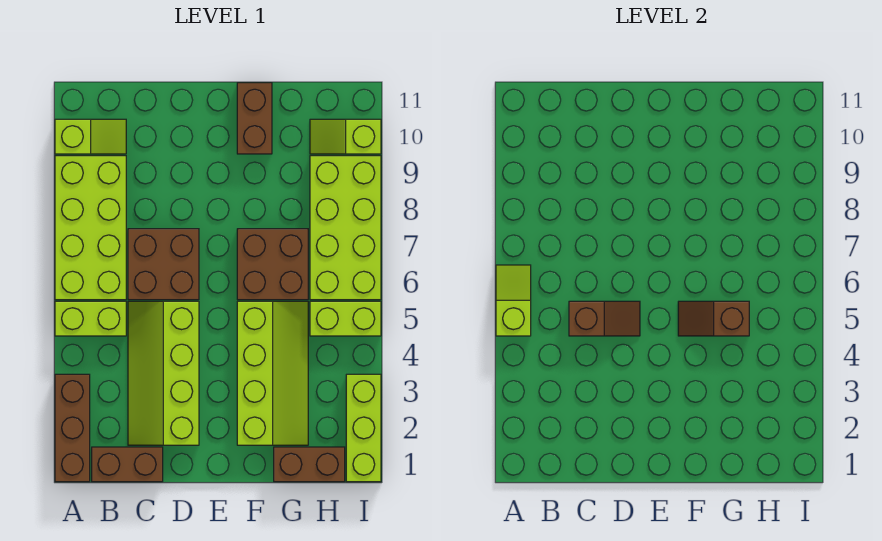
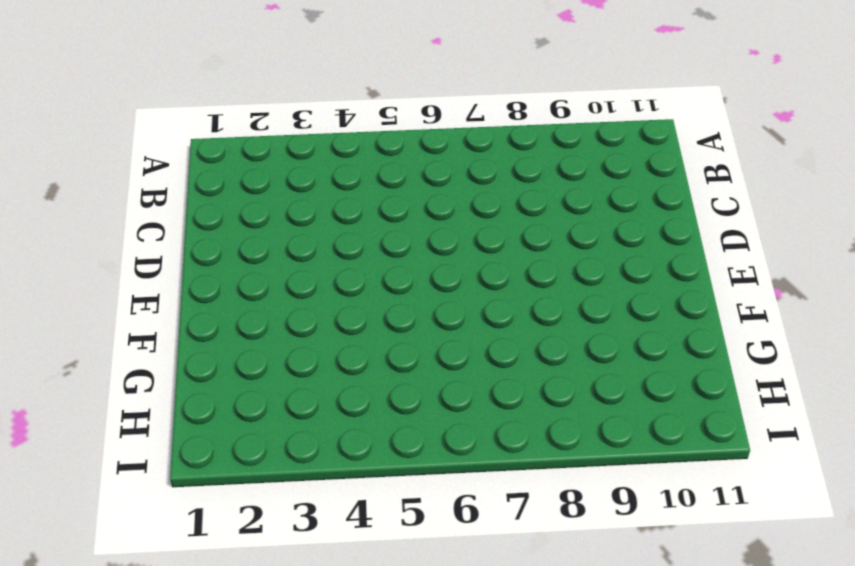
none -> brown 1x3 brick [55,374,90,482]
none -> lime 1x2 brick [55,301,126,336]
none -> lime 2x4 brick [55,156,126,300]

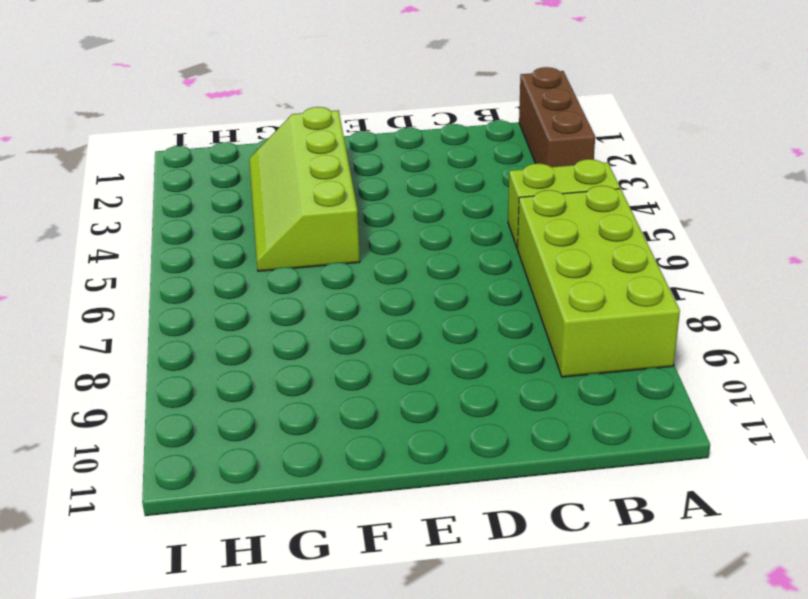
none -> lime 1x2 slope [55,119,126,154]
none -> brown 1x2 brick [92,447,163,482]
none -> lime 2x4 slope [128,301,199,445]

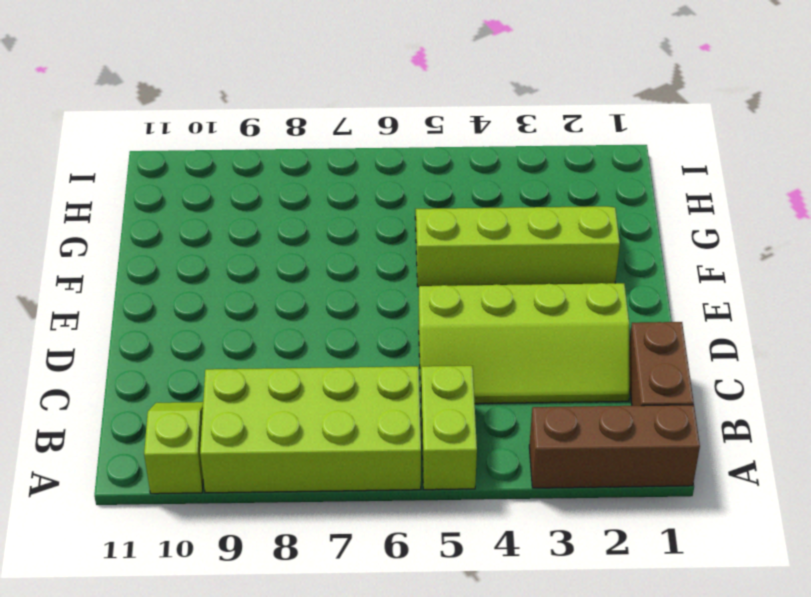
none -> brown 2x2 brick [128,229,199,300]
none -> brown 2x2 brick [237,229,308,300]
none -> brown 1x2 brick [237,83,272,154]

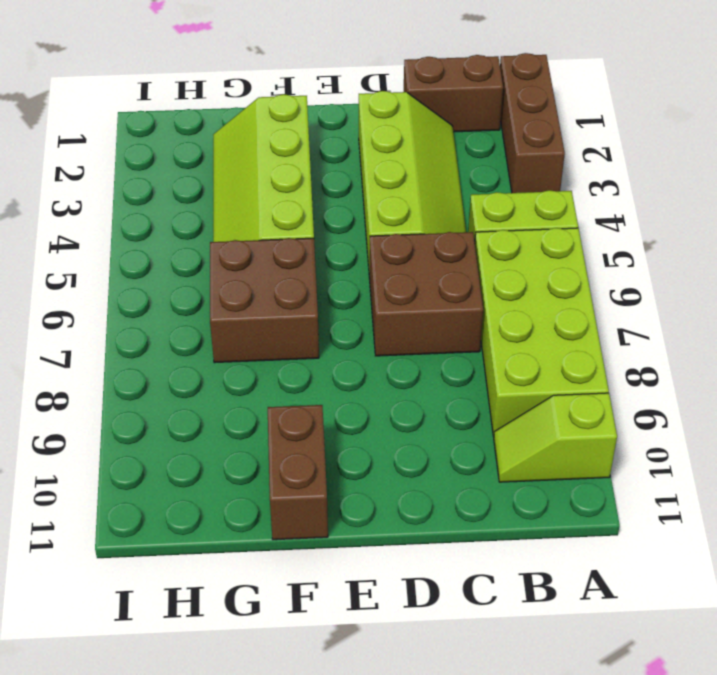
none -> brown 1x2 brick [274,447,345,482]
none -> lime 1x2 brick [310,301,381,336]
none -> lime 2x4 brick [310,156,381,300]

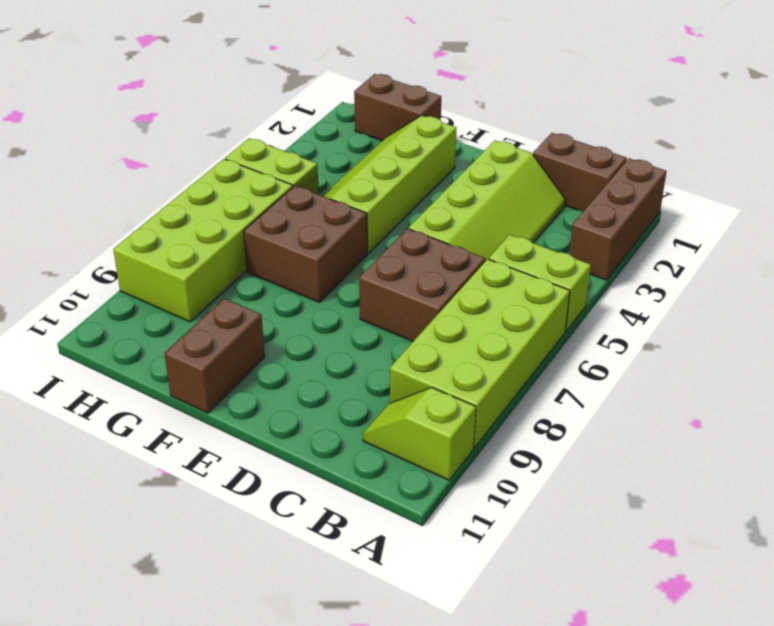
none -> lime 1x2 slope [310,119,381,154]
none -> lime 1x3 brick [346,374,381,482]
none -> lime 1x2 slope [496,265,531,336]

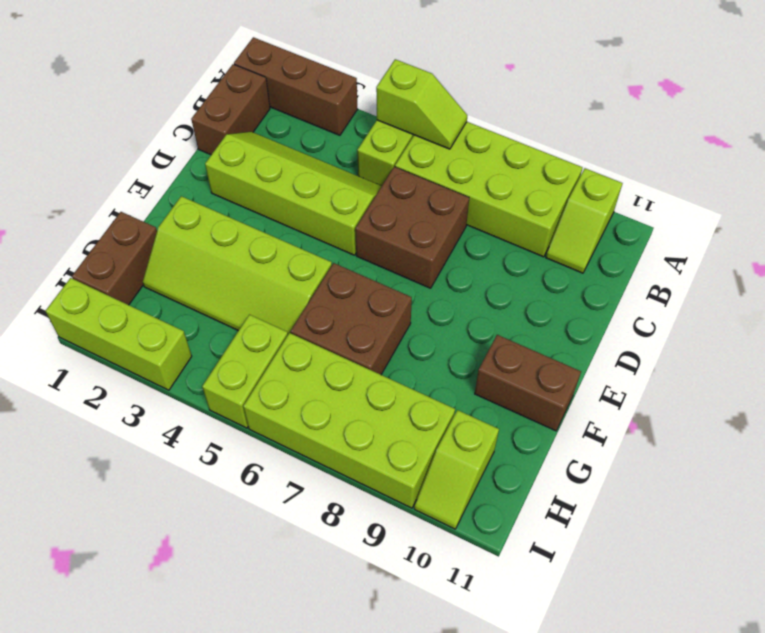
lime 1x2 slope [414,410,499,529] -> lime 1x2 slope turned to [310,119,381,154]
none -> brown 1x2 slope [569,301,640,336]
none -> brown 1x2 slope [678,301,749,336]

